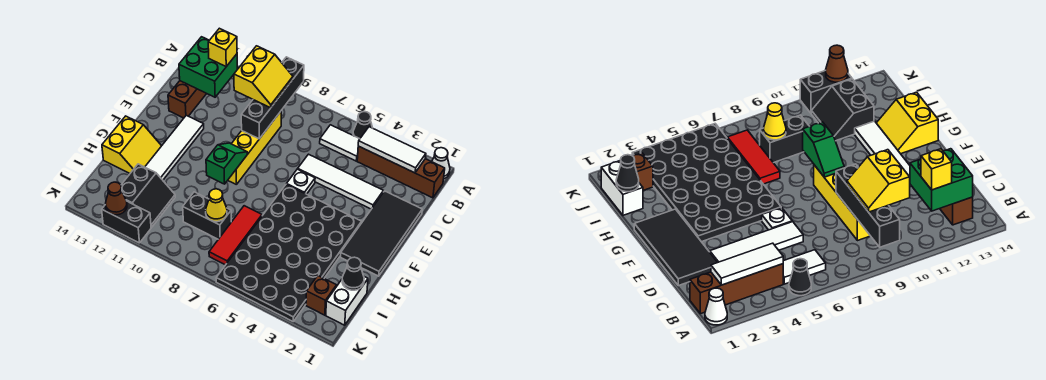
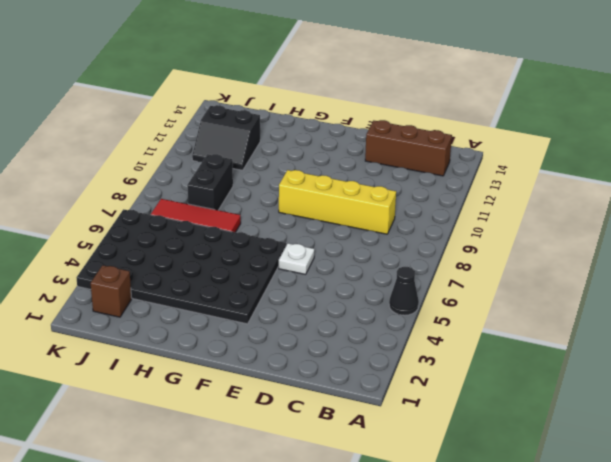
none -> white 1x1 cone [432,148,450,179]
none -> brown 1x4 brick [357,146,445,198]
none -> white 1x2 tile [320,125,359,161]

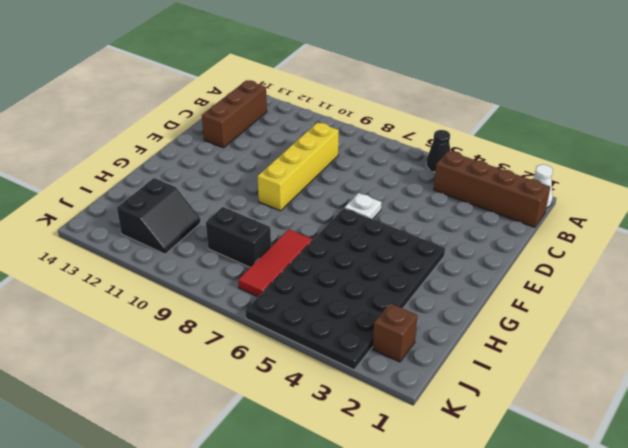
none -> white 1x2 tile [320,125,359,161]
none -> black 2x4 tile [340,191,422,276]
none -> white 1x4 tile [298,154,383,209]

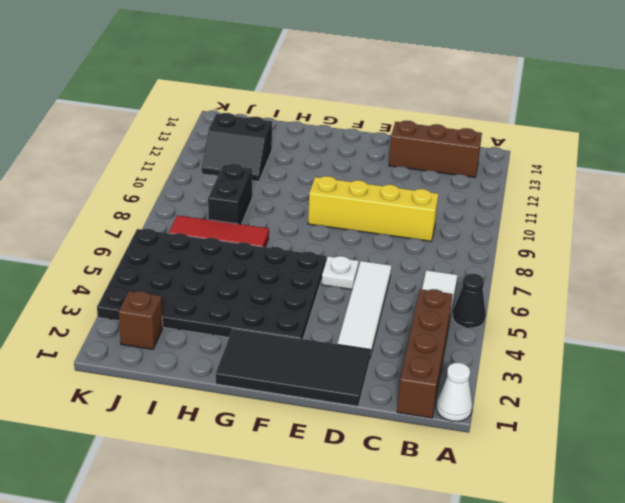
none -> white 1x4 tile [145,115,204,180]
none -> yellow 2x2 slope [102,116,161,173]
none -> white 1x2 brick [326,277,368,325]

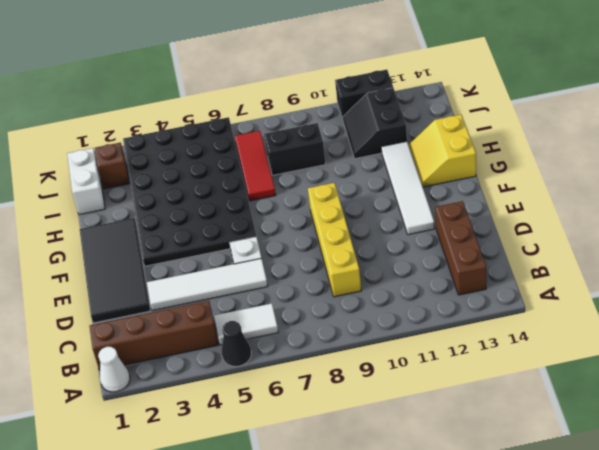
none -> black 1x4 brick [241,57,304,139]
none -> white 1x3 tile [358,127,426,173]
none -> green 2x2 brick [179,37,237,97]

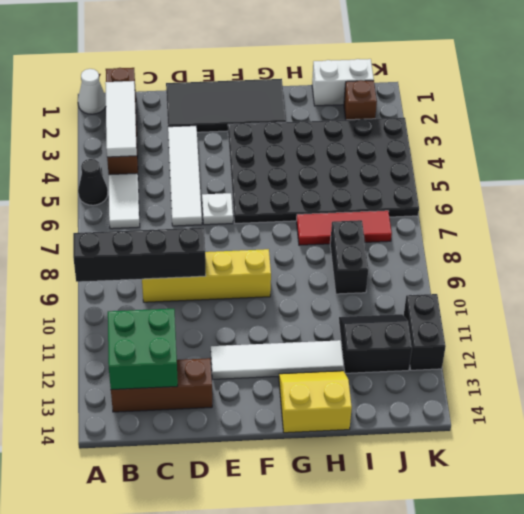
none -> green 1x2 slope [206,143,247,184]
none -> black 1x1 cone [342,257,364,290]
none -> yellow 1x1 cone [206,189,227,222]

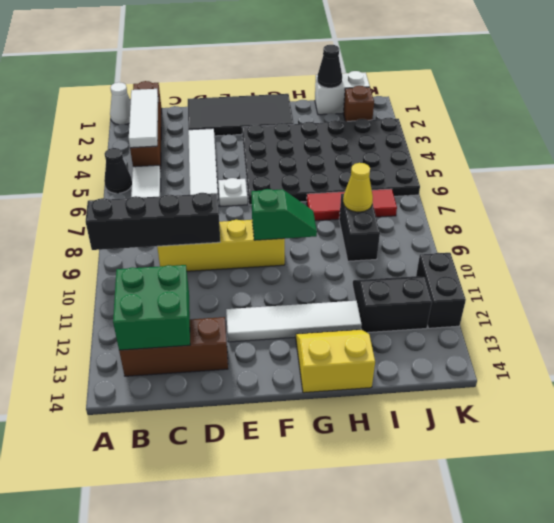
green 1x2 slope [251,189,317,240] -> green 1x2 slope turned to [206,143,247,184]
none -> brown 1x1 cone [105,182,127,215]
none -> yellow 2x2 slope [234,46,293,108]
none -> yellow 1x1 brick [208,28,237,66]

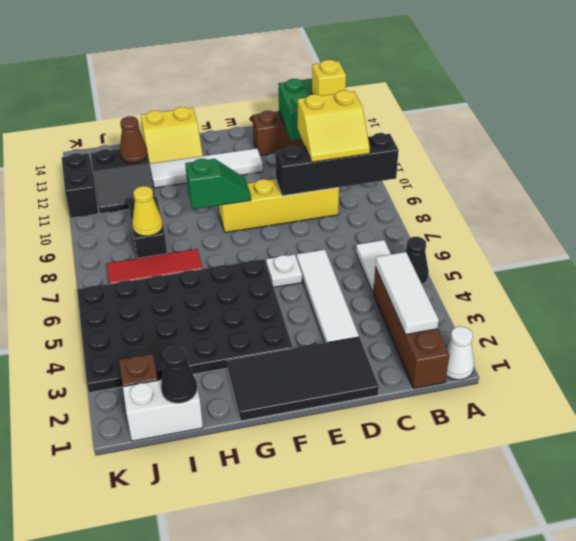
brown 1x1 cone [120,116,148,163] -> brown 1x1 cone moved to [105,182,127,215]

